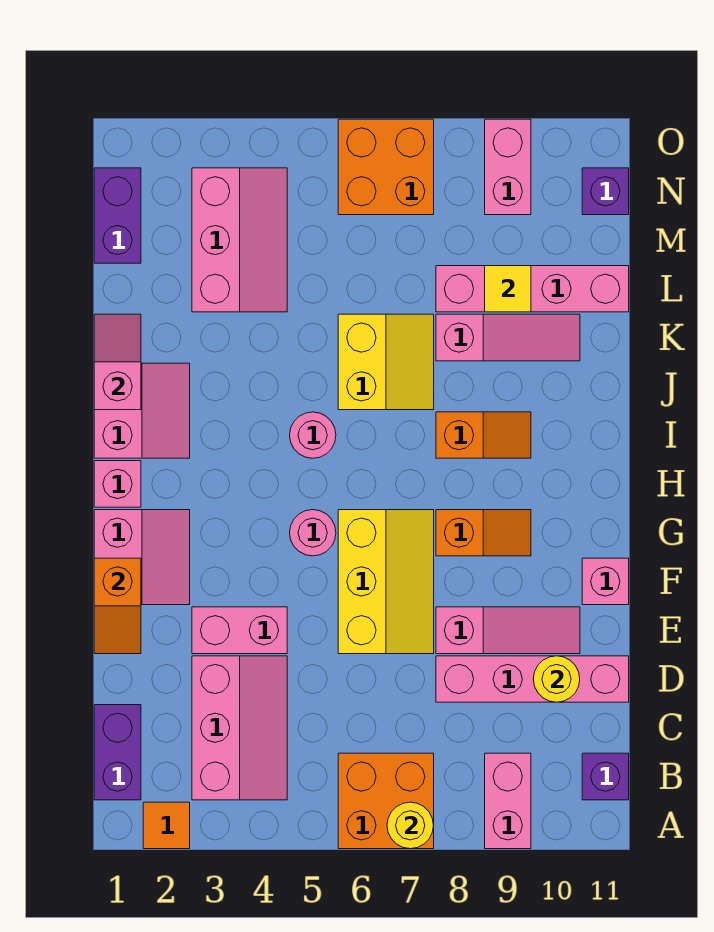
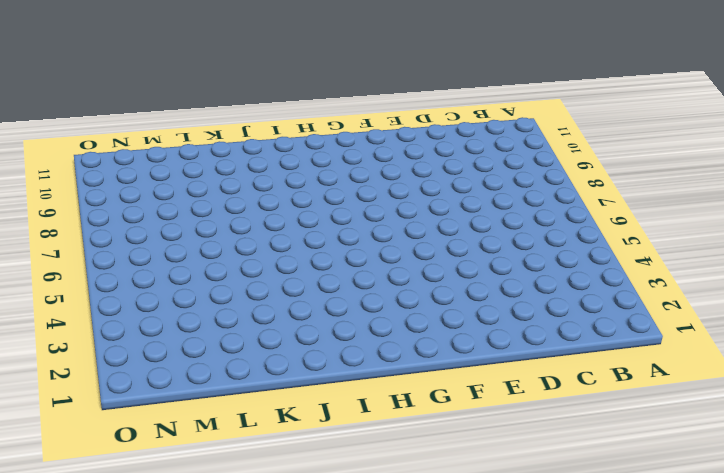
none -> orange 1x1 tile [143,802,190,849]
none -> orange 2x2 brick [338,753,434,849]
none -> pink 1x2 brick [485,753,531,849]
none -> purple 1x2 brick [94,705,141,800]

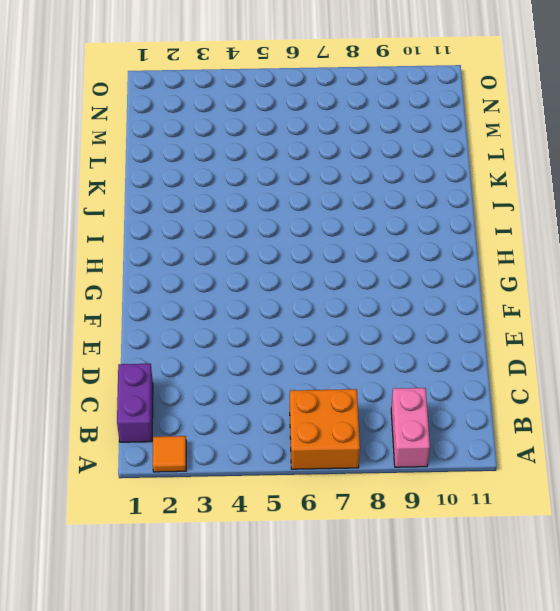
none -> pink 2x3 slope [192,656,287,800]
none -> purple 1x1 brick [582,753,629,800]
none -> pink 1x4 brick [436,656,629,702]
none -> pink 1x2 brick [192,607,287,654]

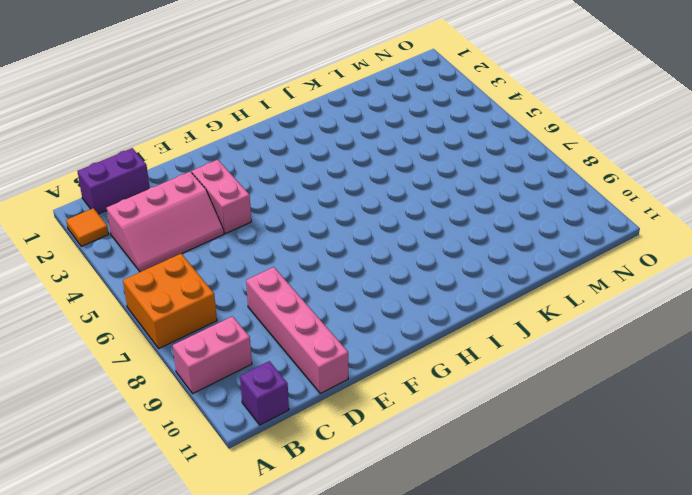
none -> yellow 2x3 slope [338,510,434,654]
none -> pink 1x3 slope [436,607,580,654]
none -> pink 2x2 slope [94,510,190,605]
none -> pink 1x1 brick [582,558,629,605]

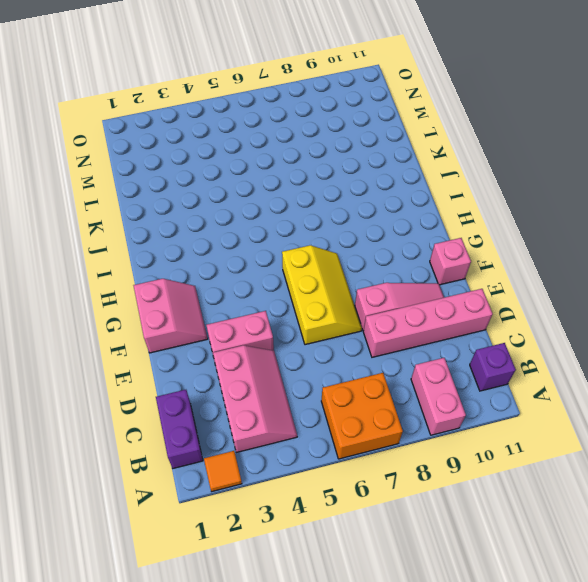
none -> pink 1x1 round brick [290,510,336,556]
none -> orange 1x2 slope [436,510,531,556]
none -> pink 1x1 brick [94,461,141,507]
none -> pink 2x2 slope [94,363,190,458]

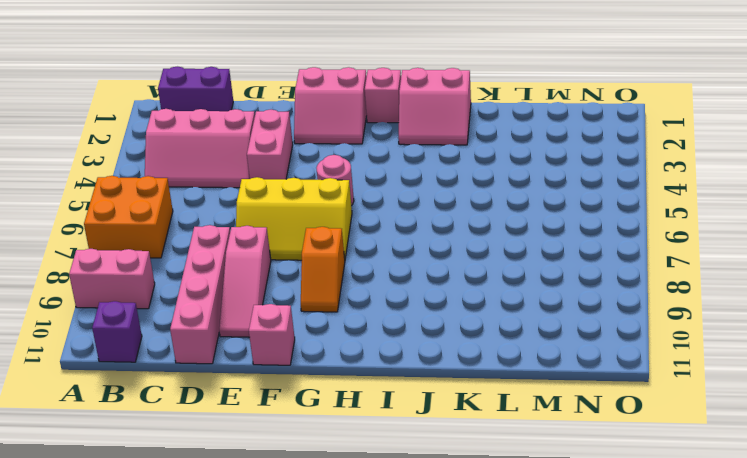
none -> orange 1x1 tile [143,802,190,849]
none -> pink 1x1 round brick [290,412,336,458]
none -> orange 1x2 slope [436,412,531,458]
none -> yellow 2x2 slope [338,314,434,410]

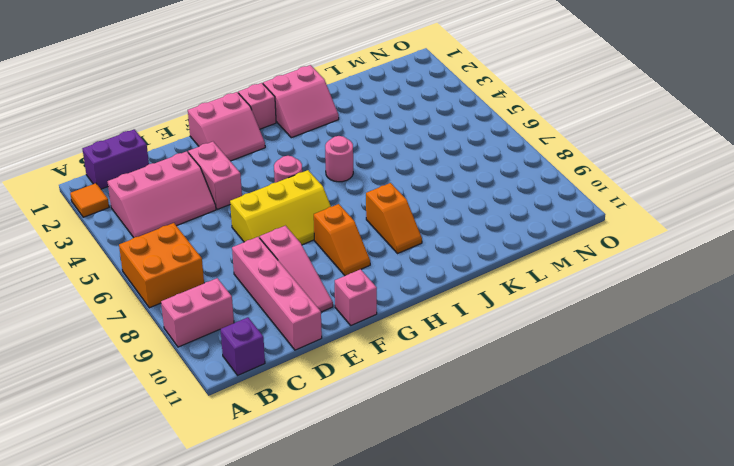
none -> yellow 2x2 slope [338,314,434,410]
none -> pink 1x3 slope [436,314,580,361]
none -> pink 2x3 slope [192,168,287,312]
none -> pink 1x4 brick [436,266,629,312]

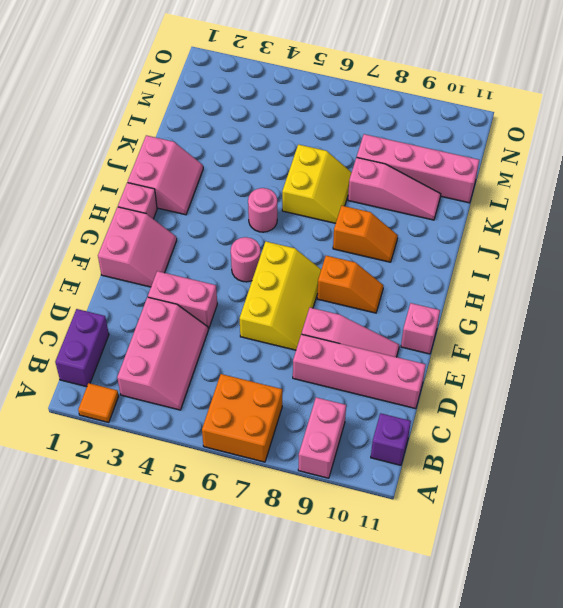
none -> pink 2x3 slope [192,168,287,312]
none -> purple 1x2 brick [94,168,141,263]
none -> orange 2x2 brick [338,119,434,215]
none -> pink 1x2 brick [485,119,531,215]

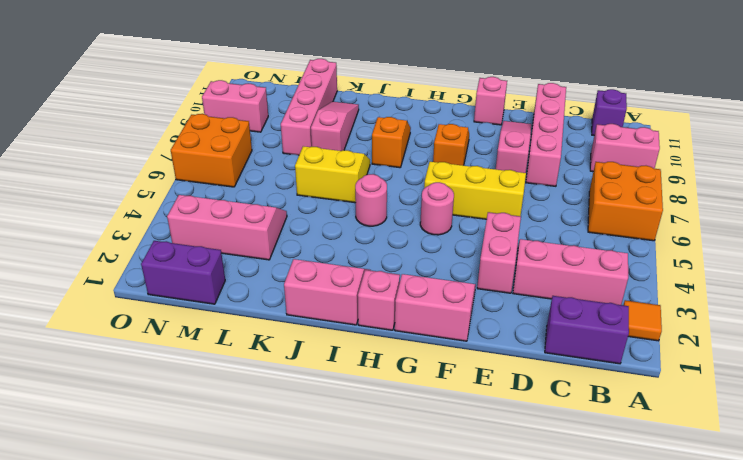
none -> purple 1x1 brick [582,168,629,215]
none -> yellow 1x1 round brick [387,802,434,849]
none -> yellow 1x1 round brick [533,656,580,702]
none -> orange 1x2 slope [94,558,141,654]

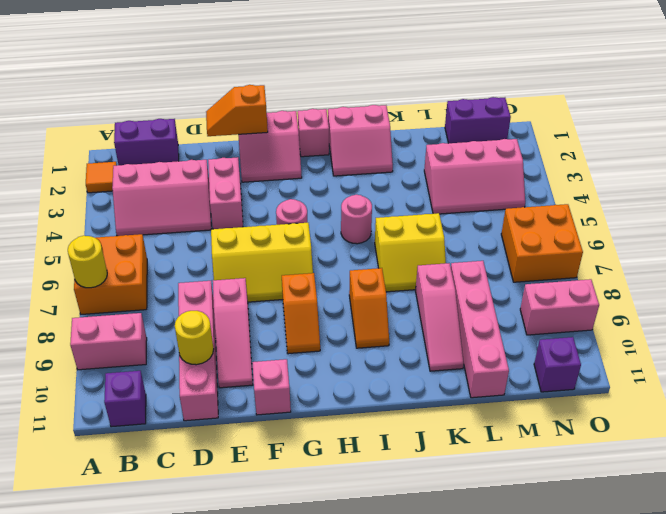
none -> pink 1x2 slope [94,314,141,410]
none -> yellow 1x1 tile [485,266,531,312]

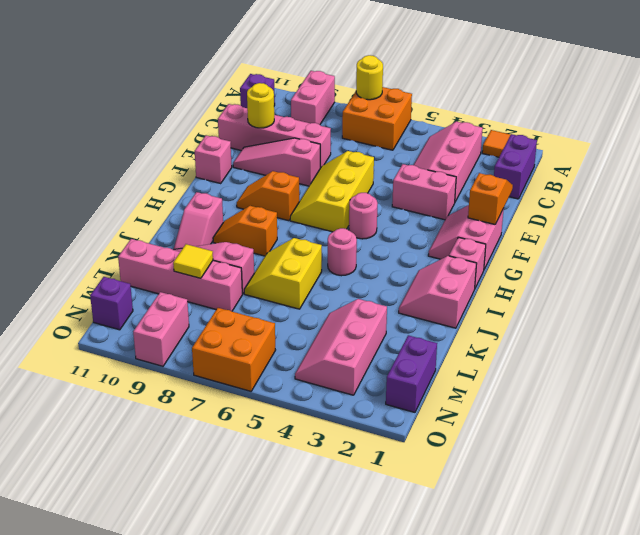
pink 1x2 slope [174,192,223,249] -> pink 1x2 slope moved to [94,314,141,410]

